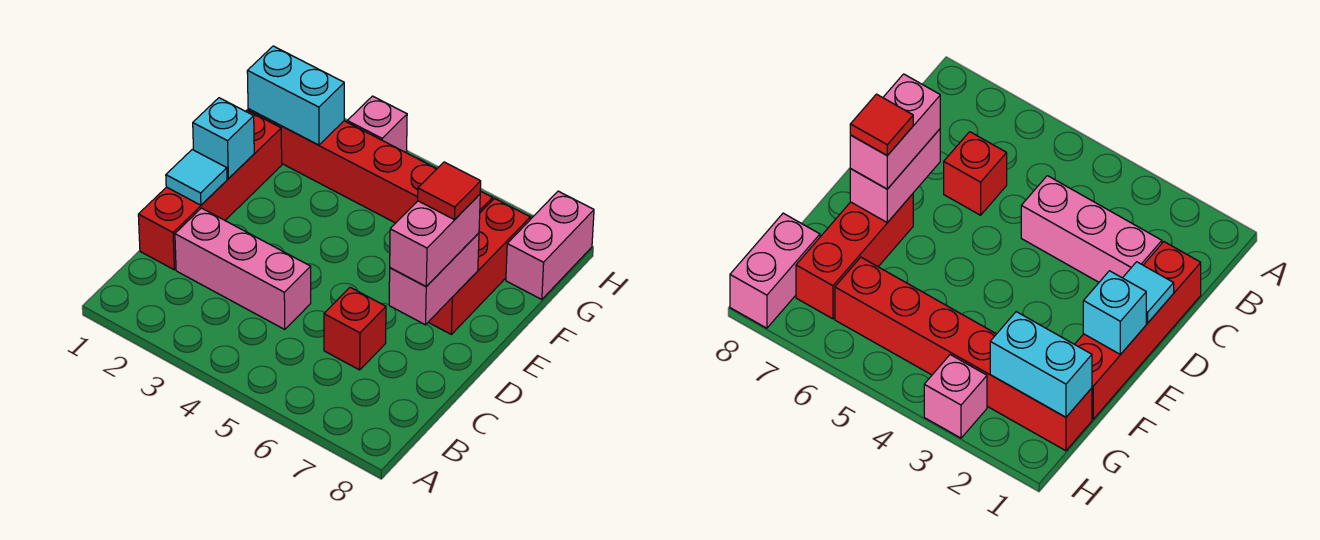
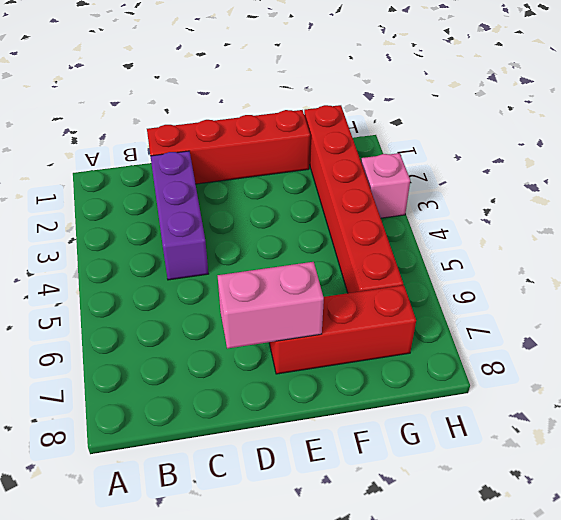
purple 1x3 brick [151,151,208,280] -> pink 1x3 brick [175,208,311,329]
none -> red 1x1 brick [324,287,386,370]
none -> pink 1x2 brick [506,191,594,300]
none -> cyan 1x1 tile [166,150,227,205]

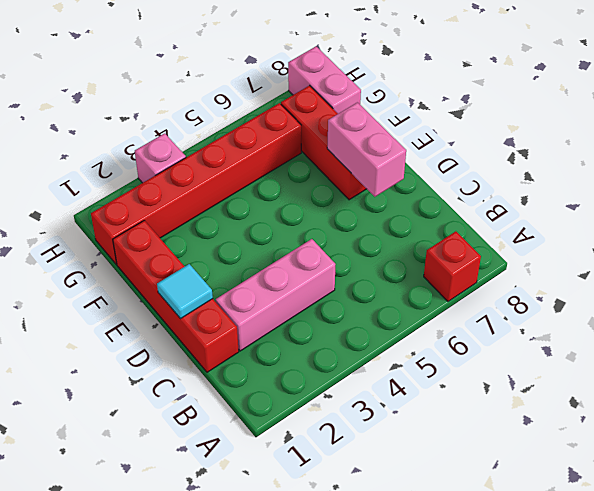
red 1x1 brick [424,231,481,301] -> red 1x1 brick moved to [324,287,386,370]
none -> cyan 1x1 brick [193,98,254,179]
none -> cyan 1x2 brick [247,46,344,145]
none -> pink 1x2 brick [390,194,480,287]

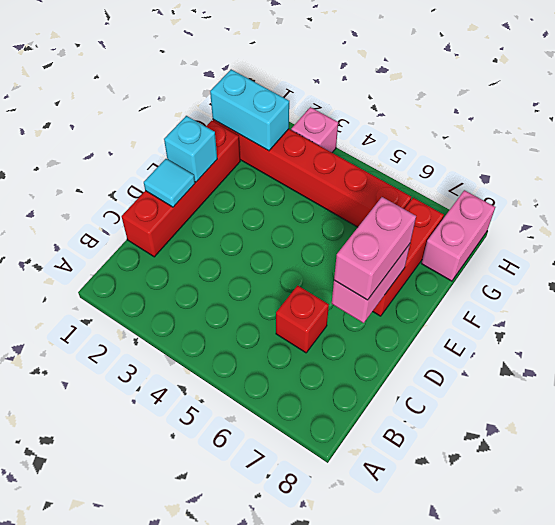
none -> pink 1x3 brick [175,208,311,329]
none -> red 1x1 tile [418,162,481,220]

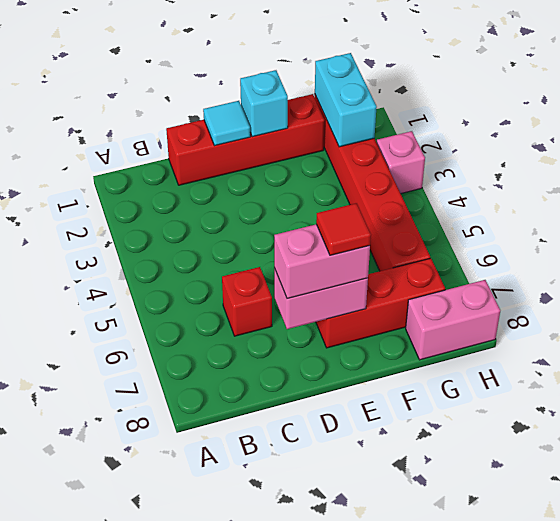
none -> pink 1x3 brick [175,208,311,329]

